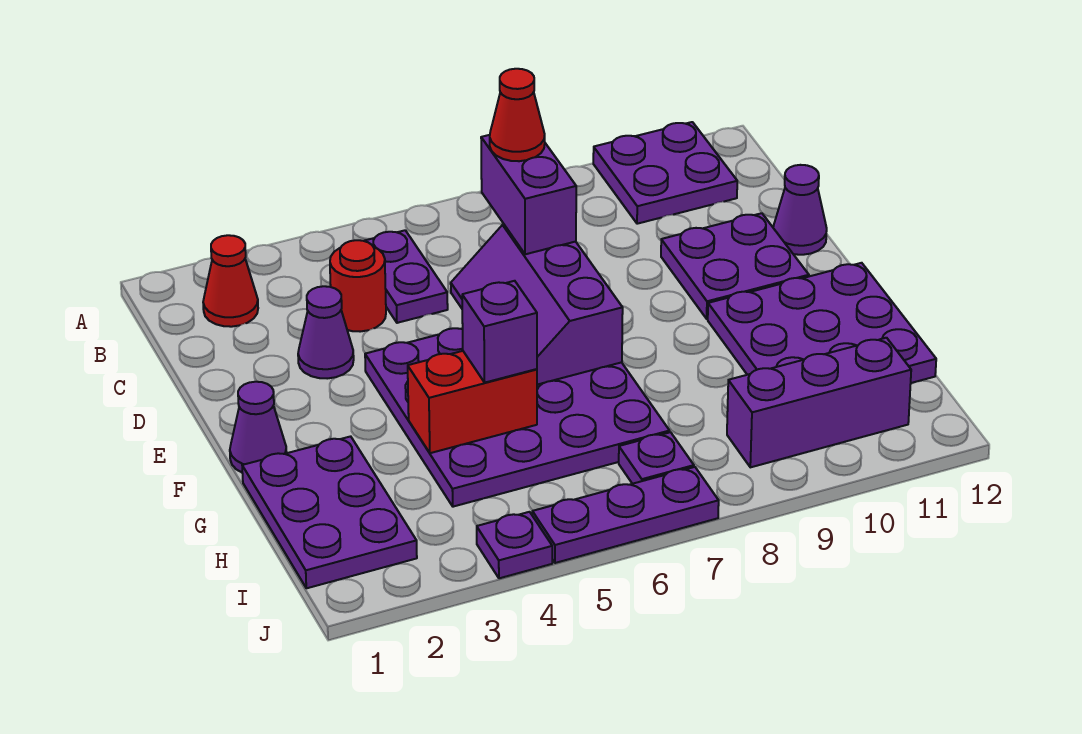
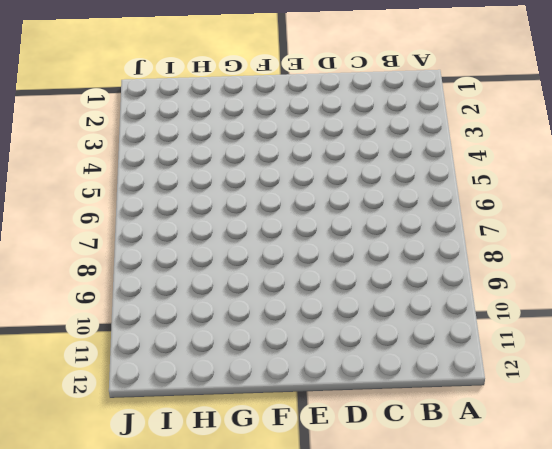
none -> purple 2x2 plate [593,122,737,224]
none -> red 1x1 cone [203,235,258,327]
none -> purple 1x2 plate [365,230,448,323]

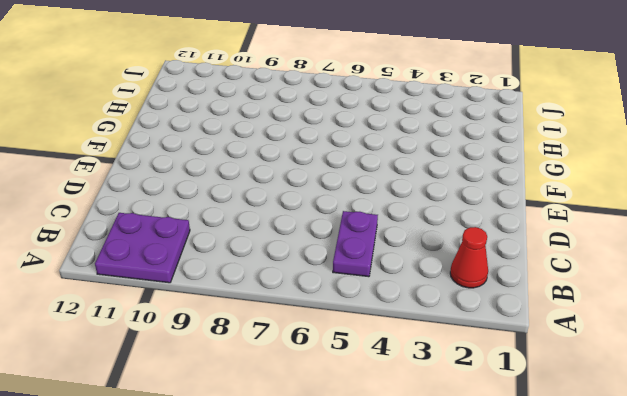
none -> red 1x1 round brick [330,240,386,332]
none -> purple 1x1 cone [298,286,354,379]
none -> purple 2x2 plate [661,213,809,319]

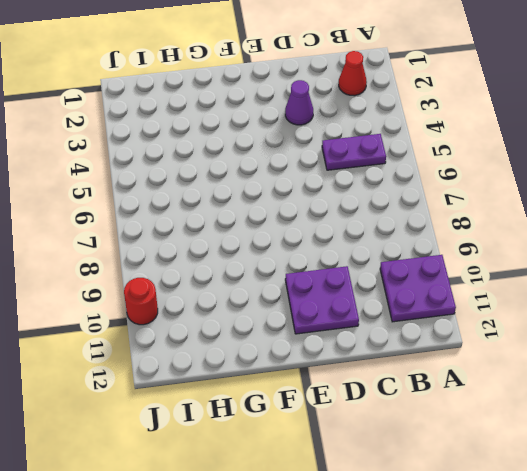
red 1x1 round brick [124,278,158,325] -> red 1x1 round brick moved to [330,240,386,332]
none -> purple 1x1 cone [773,165,827,255]
none -> purple 4x4 plate [365,328,670,507]
none -> purple 1x1 cone [230,382,287,472]

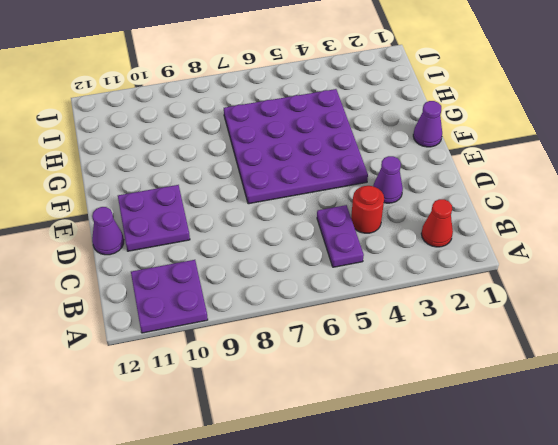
none -> purple 3x3 plate [708,263,936,383]
none -> purple 2x3 plate [242,436,417,588]
none -> purple 1x1 plate [619,432,694,484]

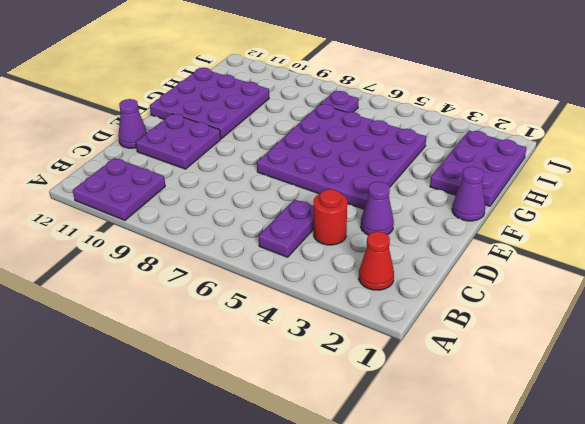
none -> purple 1x3 brick [727,338,911,467]
none -> purple 1x1 plate [477,512,552,578]
none -> purple 1x3 plate [532,467,719,563]

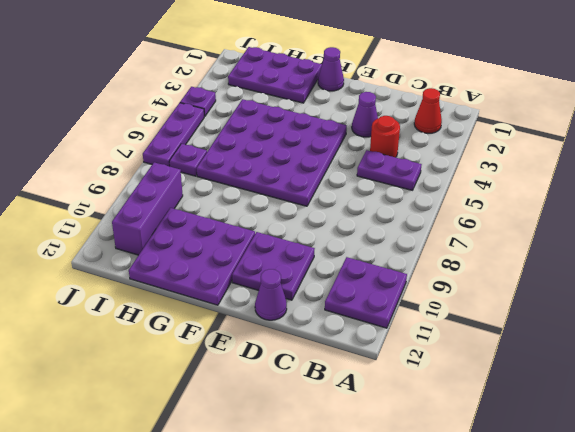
none -> purple 2x3 slope [451,224,623,385]
none -> red 1x2 brick [408,351,537,453]
none -> purple 1x2 brick [481,135,576,254]

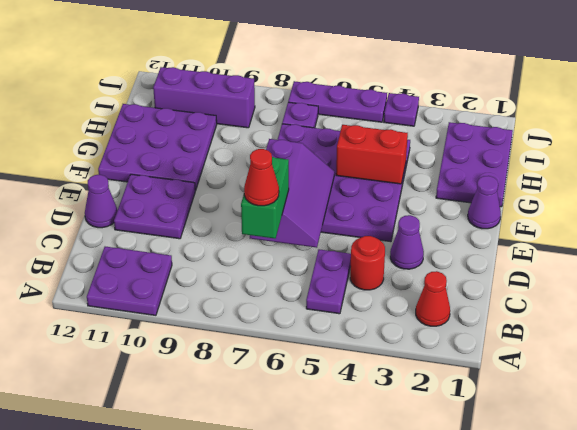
green 1x2 brick [241,157,289,238] -> purple 1x2 brick [481,135,576,254]
none -> purple 1x1 brick [462,281,537,383]

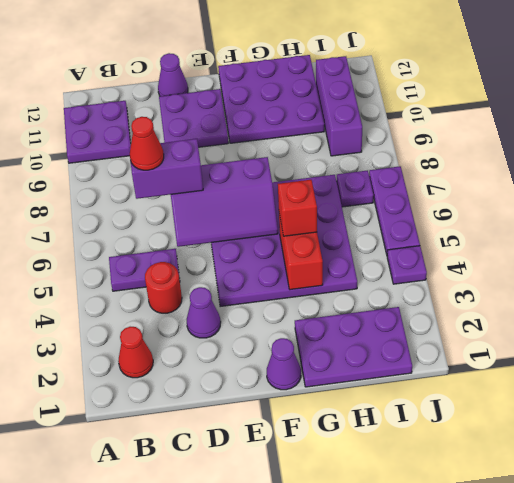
red 1x1 brick [278,180,317,236] -> purple 1x1 brick [462,281,537,383]

